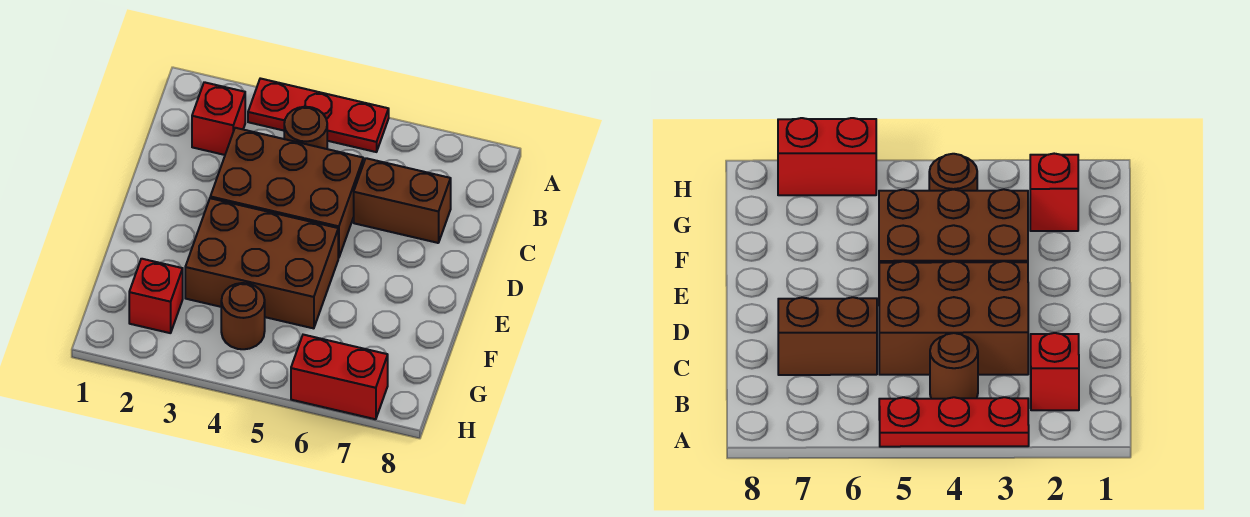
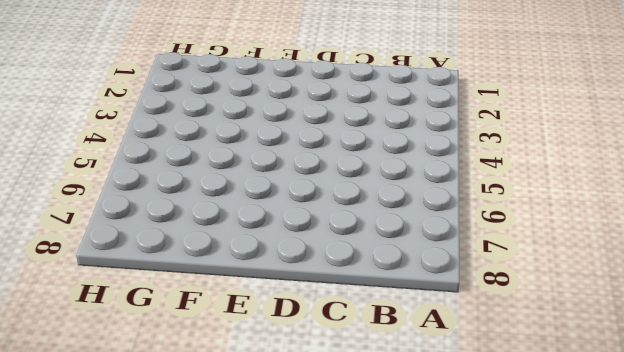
none -> red 1x3 plate [248,78,389,152]
none -> red 1x1 brick [192,82,245,155]

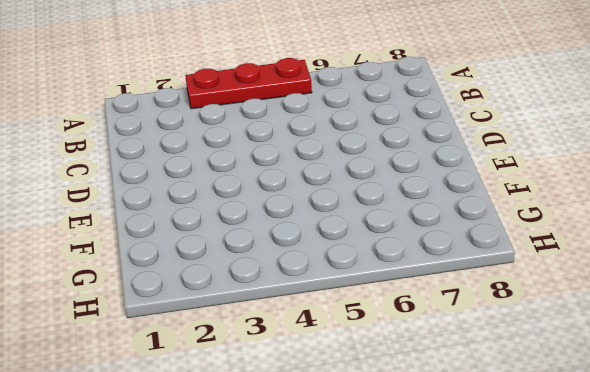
none -> red 1x1 brick [192,82,245,155]
none -> brown 1x1 round brick [284,107,327,149]

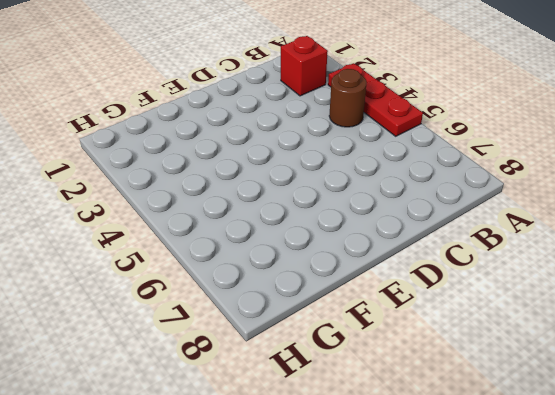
none -> brown 2x3 brick [210,128,363,258]
none -> brown 1x2 brick [354,158,451,243]

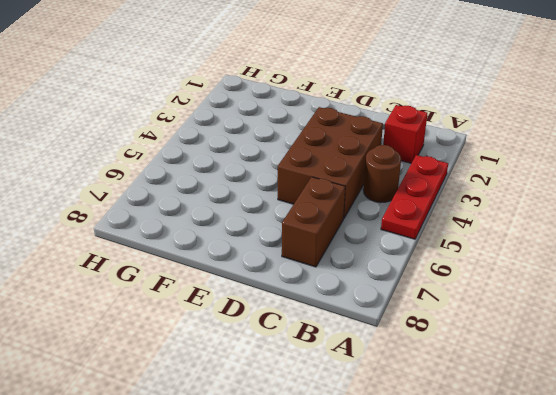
none -> brown 2x3 brick [185,198,338,328]
none -> red 1x1 brick [129,259,183,333]

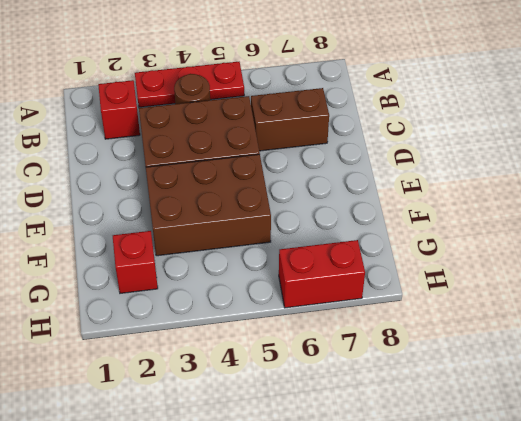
none -> brown 1x1 round brick [221,283,265,349]

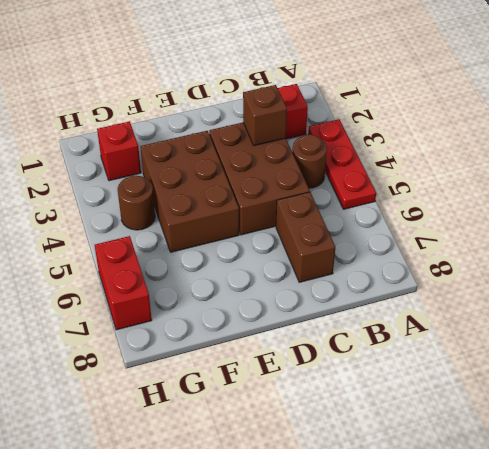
brown 1x1 brick [243,85,287,146] -> none

